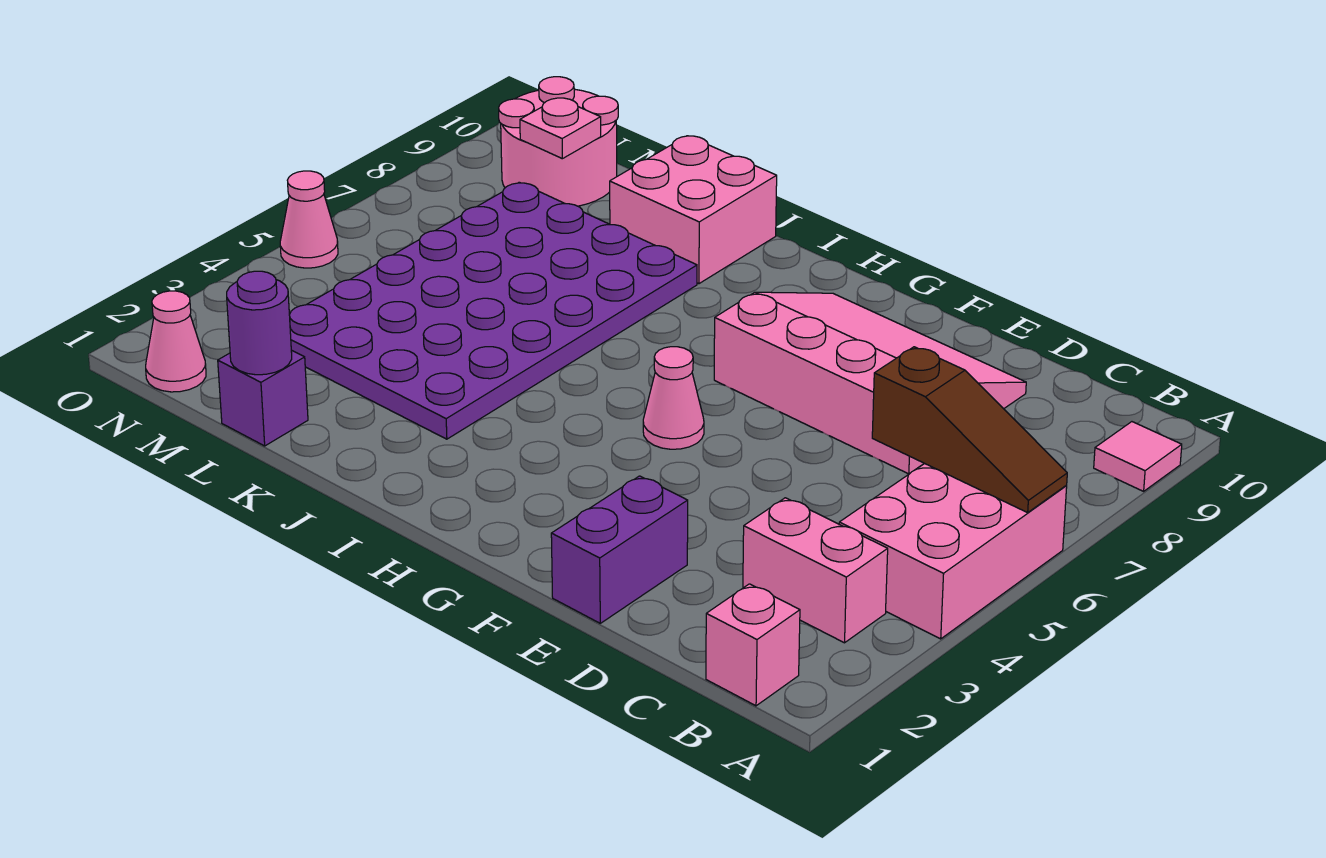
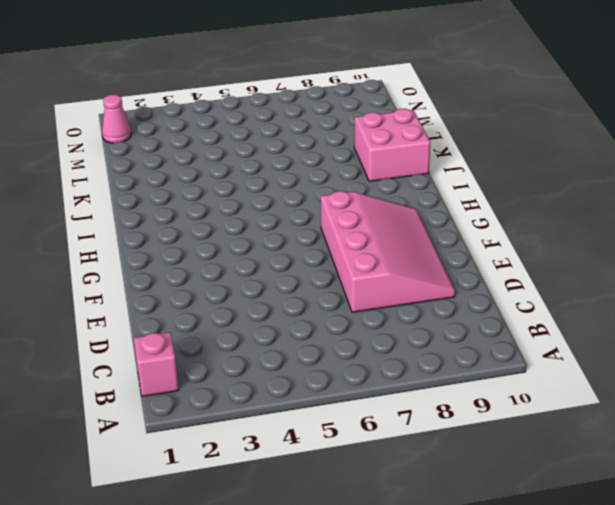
none -> pink 2x3 brick [839,464,1067,639]
none -> pink 1x1 tile [1094,422,1182,491]
none -> pink 1x2 brick [743,498,888,643]

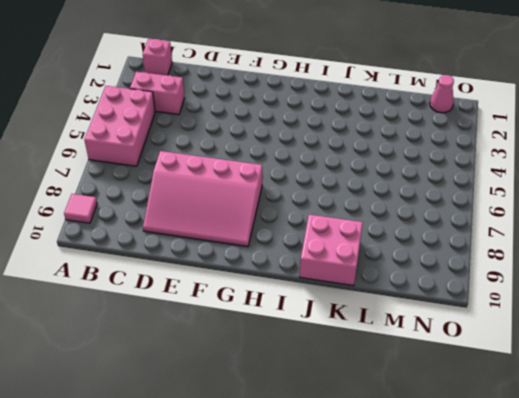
none -> purple 1x2 brick [551,476,688,623]
none -> pink 1x1 cone [643,347,704,449]
none -> purple 4x6 plate [289,182,697,439]

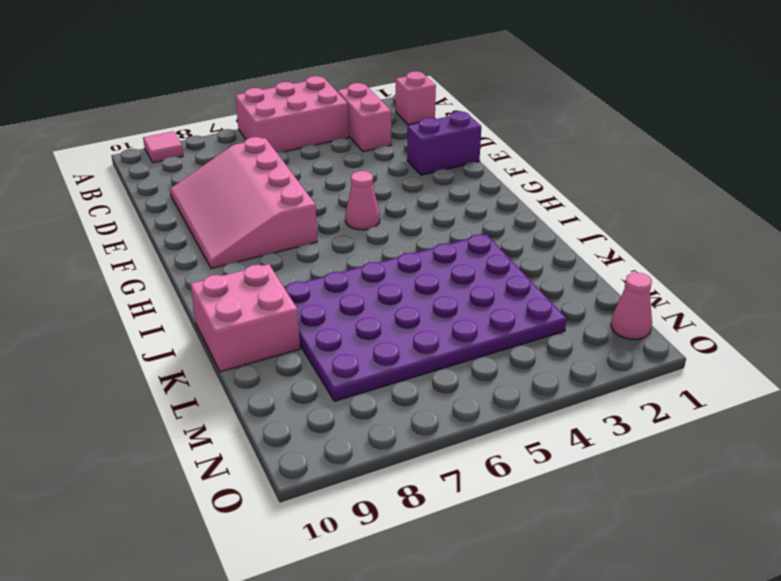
none -> purple 1x1 brick [218,350,308,446]
none -> pink 2x2 round brick [499,77,618,206]
none -> pink 1x1 cone [280,171,338,268]

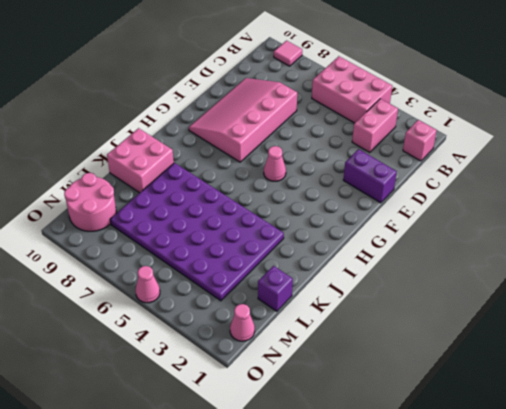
none -> brown 1x3 slope [872,347,1067,513]
none -> purple 1x1 round brick [227,271,292,375]
none -> pink 1x1 plate [520,98,601,159]

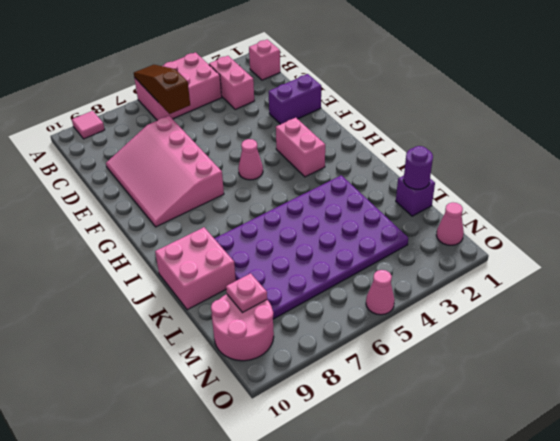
pink 1x2 brick [276,118,325,177] -> none

